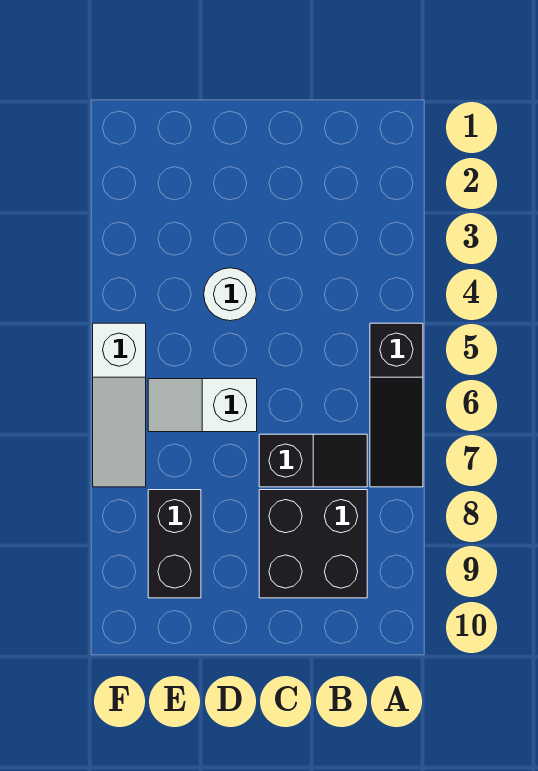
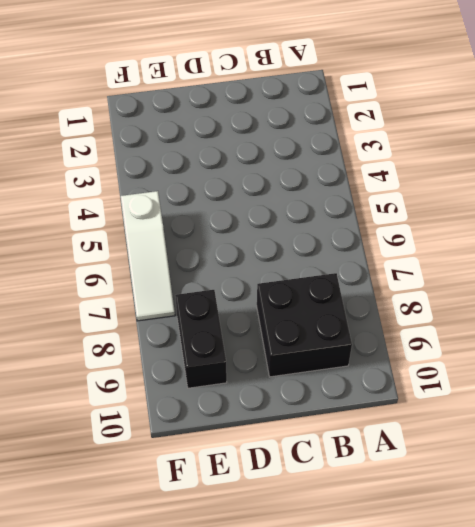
none -> black 1x3 slope [370,323,423,487]
none -> black 1x2 slope [259,434,367,487]

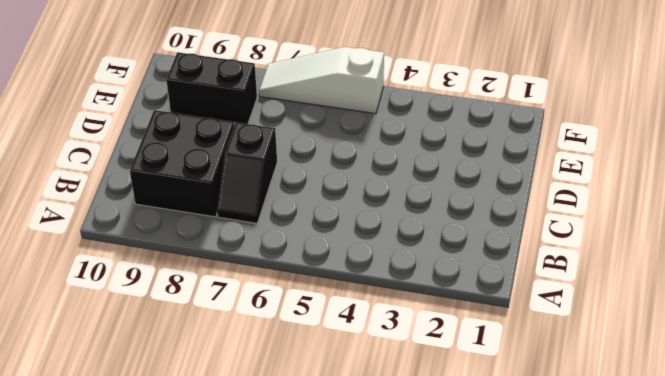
none -> black 1x3 slope [370,323,423,487]
none -> white 1x1 round brick [204,268,257,321]

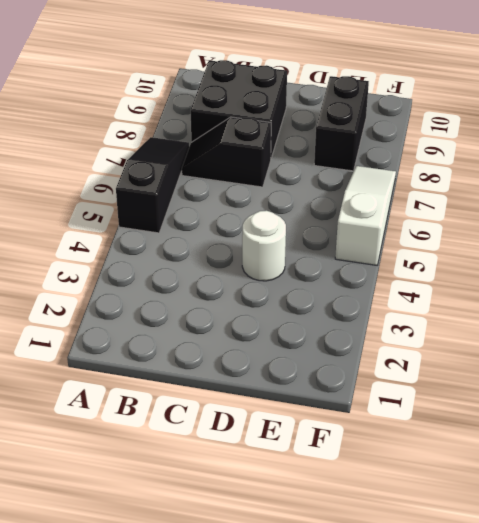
none -> white 1x2 slope [148,379,257,432]

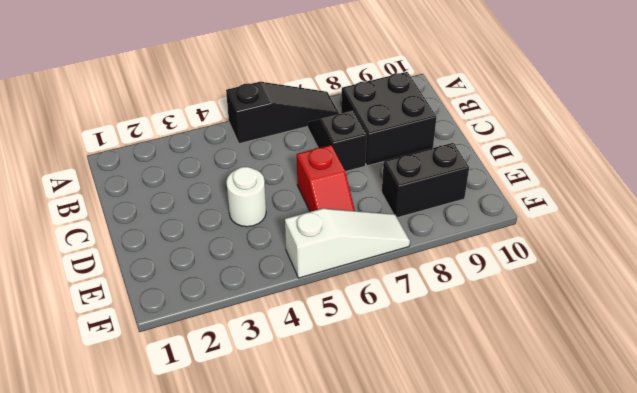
red 1x2 slope [297,145,355,212] -> white 1x2 slope [148,379,257,432]

